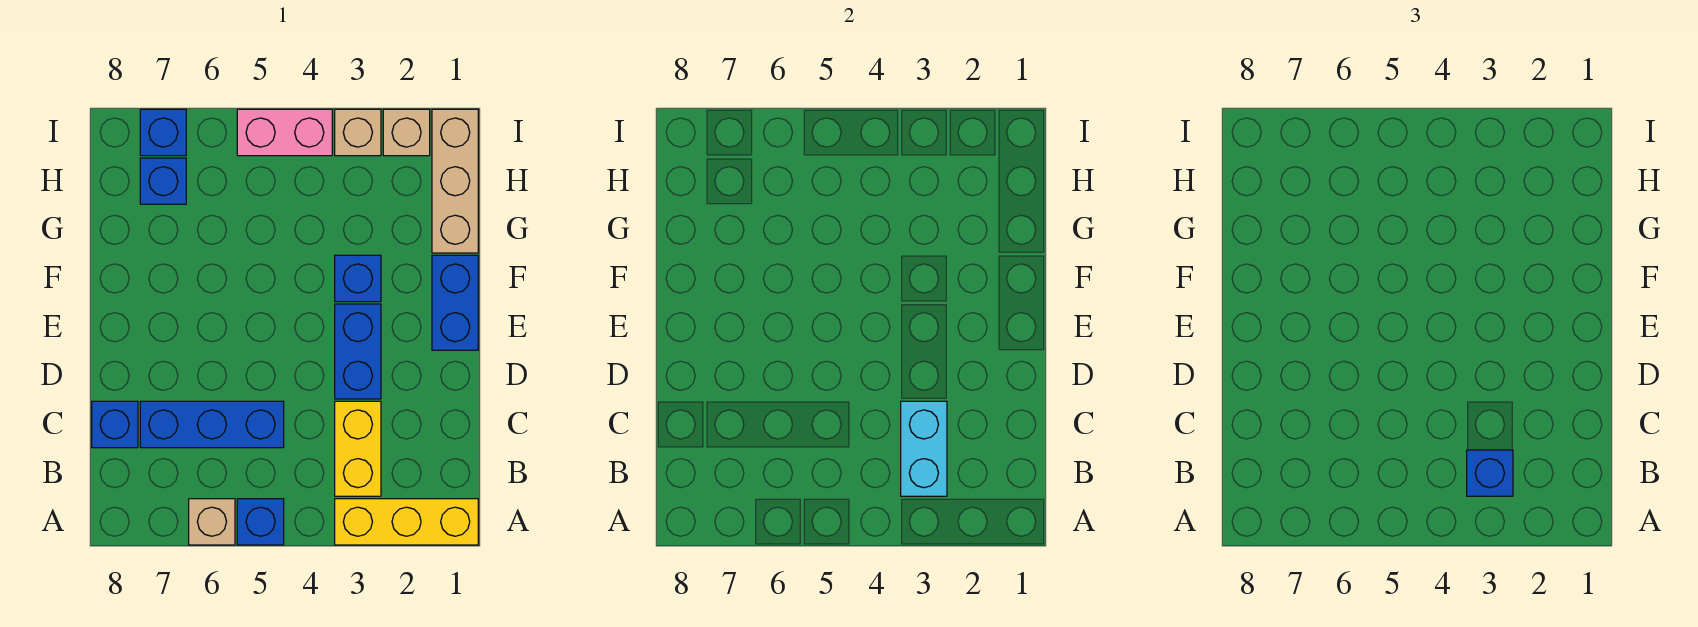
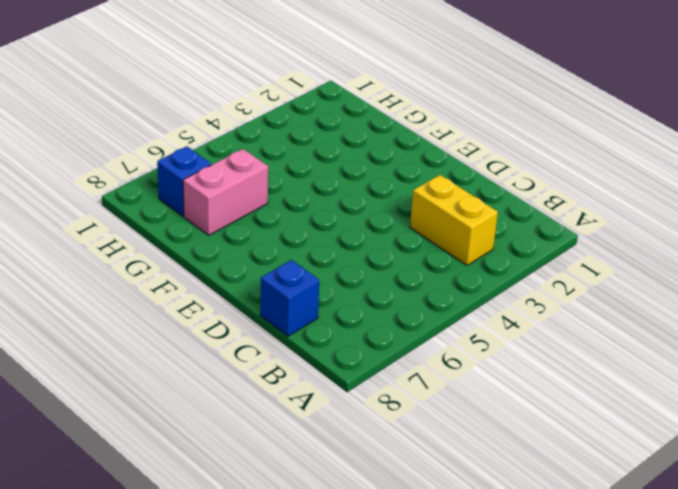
pink 1x2 brick [183,149,268,235] -> pink 1x2 brick moved to [237,109,332,156]
none -> yellow 1x3 brick [335,499,478,545]
none -> blue 1x1 brick [237,499,284,545]
none -> tan 1x1 brick [189,499,235,545]

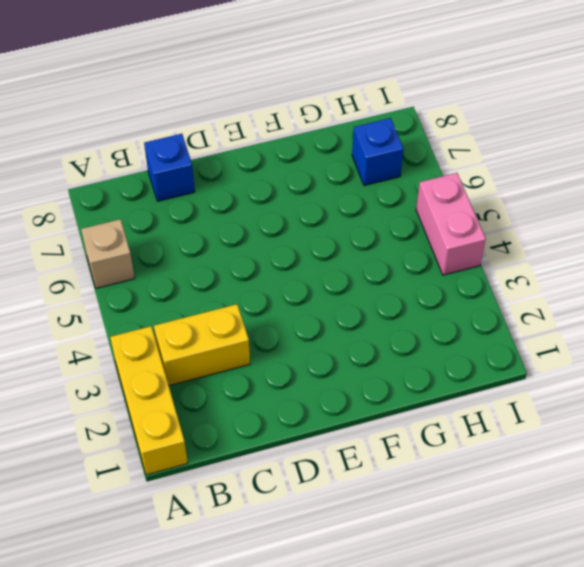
none -> blue 1x1 brick [237,499,284,545]
none -> blue 1x3 brick [140,401,284,448]
none -> blue 1x2 brick [335,304,381,399]

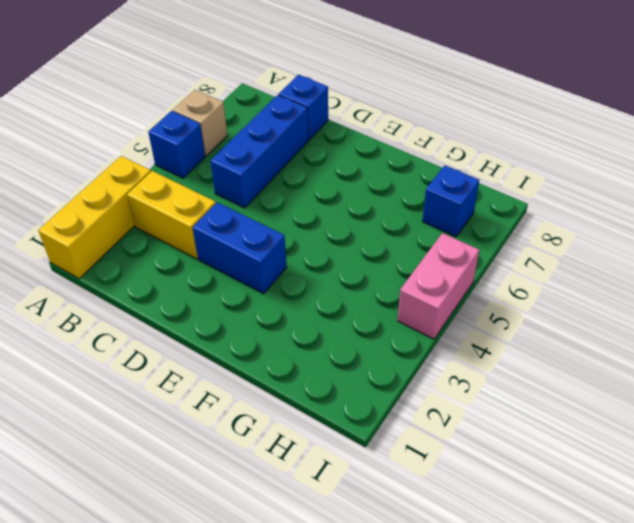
none -> blue 1x2 brick [432,255,478,350]
none -> blue 1x1 brick [335,255,381,302]
none -> tan 1x3 brick [432,109,478,253]

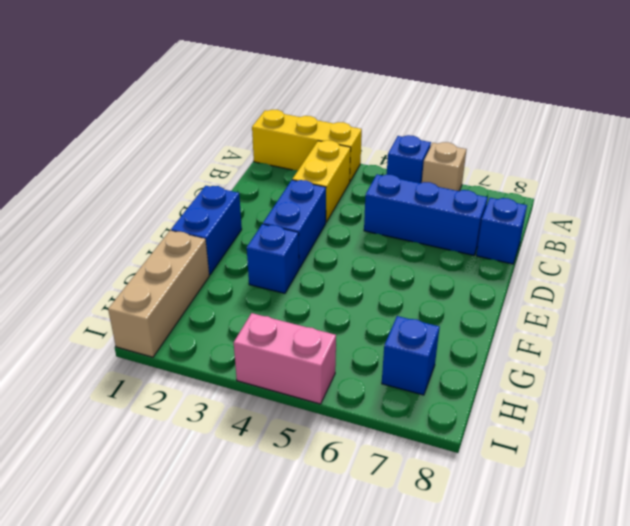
none -> tan 1x1 brick [383,109,430,156]
none -> tan 1x1 brick [335,109,381,156]
none -> blue 1x1 brick [140,109,186,156]

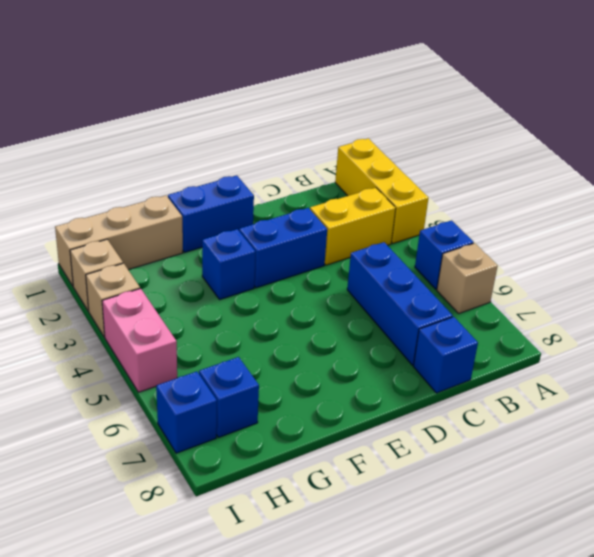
none -> cyan 1x2 brick [901,401,947,496]
none -> blue 1x1 brick [1467,450,1513,496]

